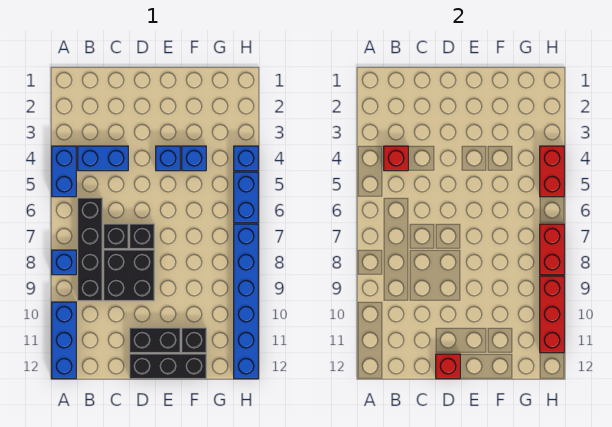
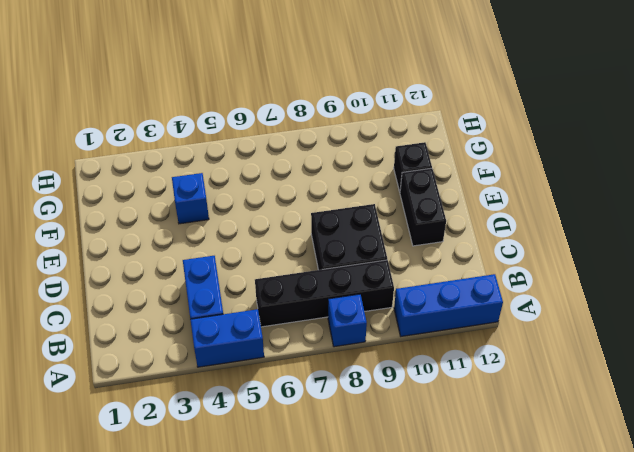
none -> black 1x1 brick [104,224,128,249]
none -> black 1x1 brick [130,224,154,249]
none -> black 1x3 brick [130,354,206,379]

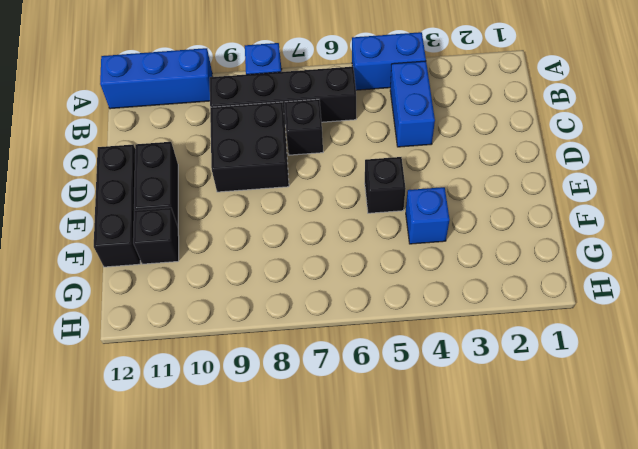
black 1x1 brick [365,157,406,213] -> black 1x1 brick moved to [130,224,154,249]
none -> blue 1x1 brick [156,146,180,171]
none -> blue 1x1 brick [234,146,258,171]
none -> blue 1x2 brick [234,172,258,223]

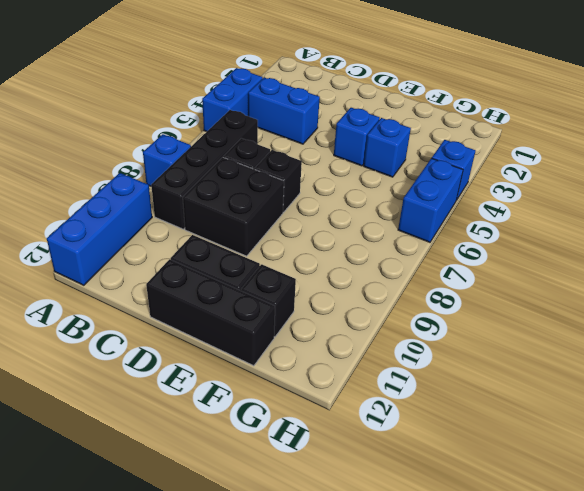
none -> blue 1x6 brick [234,224,258,379]
none -> red 1x1 brick [384,146,408,171]
none -> red 1x1 brick [436,354,460,379]

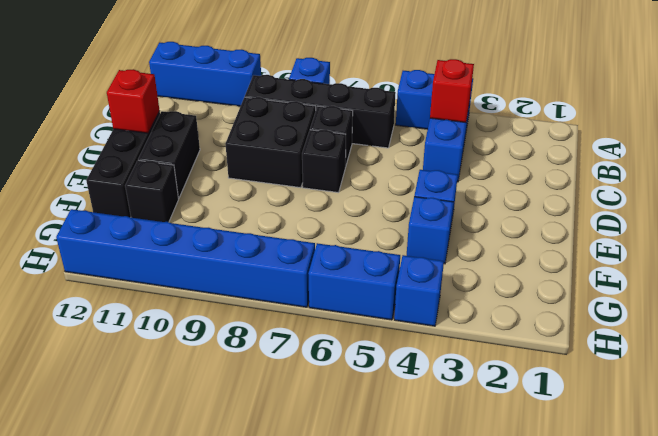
none -> red 1x2 brick [540,146,564,197]
none -> red 1x2 brick [540,224,564,275]
none -> red 1x3 brick [540,276,564,353]

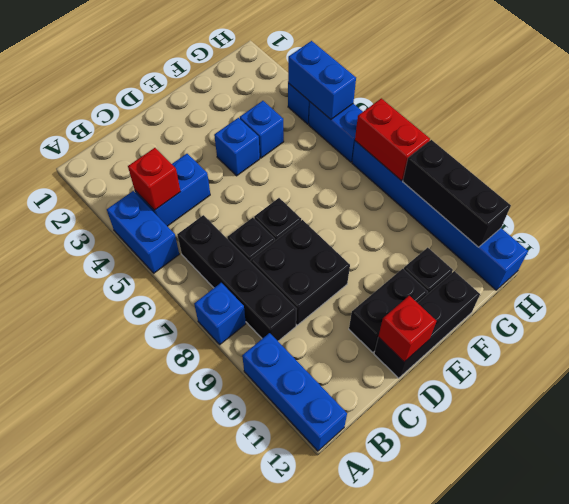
blue 1x2 brick [288,41,356,119] -> red 1x2 brick [540,146,564,197]
black 1x3 brick [403,140,511,247] -> red 1x3 brick [540,276,564,353]

